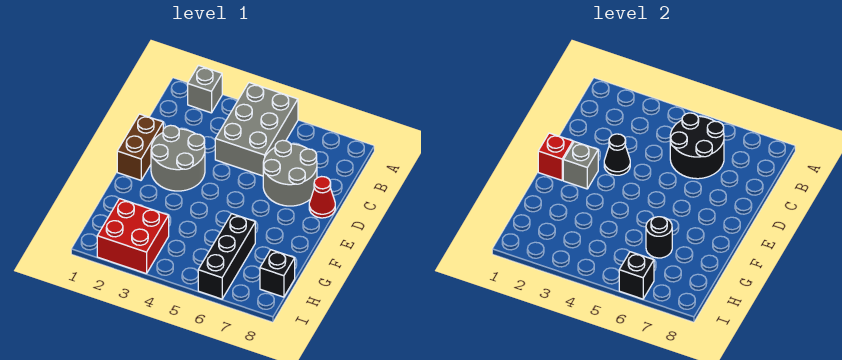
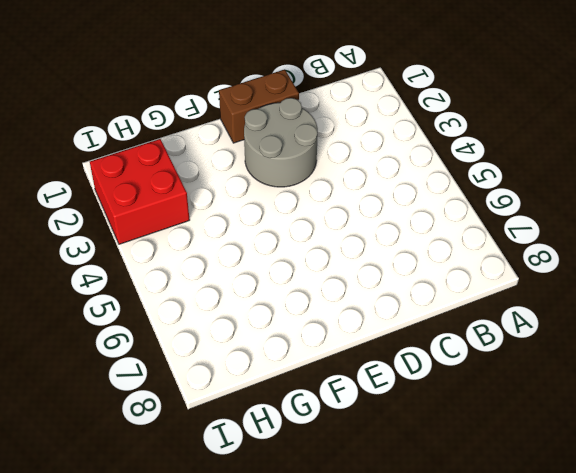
none -> grey 1x1 brick [188,65,222,113]
none -> grey 2x3 brick [215,83,298,176]
none -> grey 2x2 round brick [263,140,317,206]

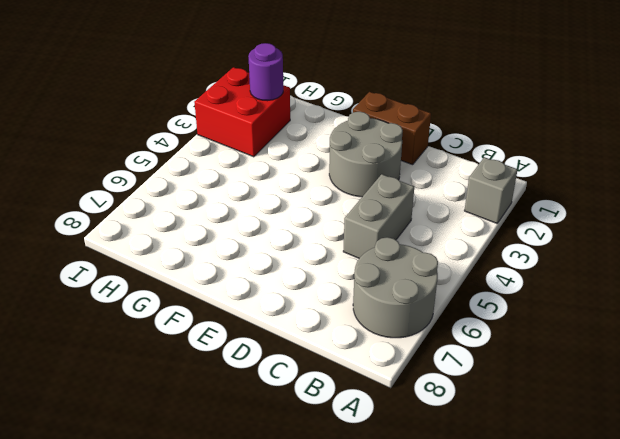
grey 2x2 round brick [353,237,438,338] -> grey 2x2 round brick moved to [263,140,317,206]
grey 1x2 brick [343,174,414,258] -> grey 2x3 brick [215,83,298,176]
purple 1x1 round brick [248,43,283,101] -> none
none -> red 1x1 cone [309,177,335,218]
none -> black 1x3 brick [198,214,255,299]
none -> black 1x1 brick [260,250,295,297]

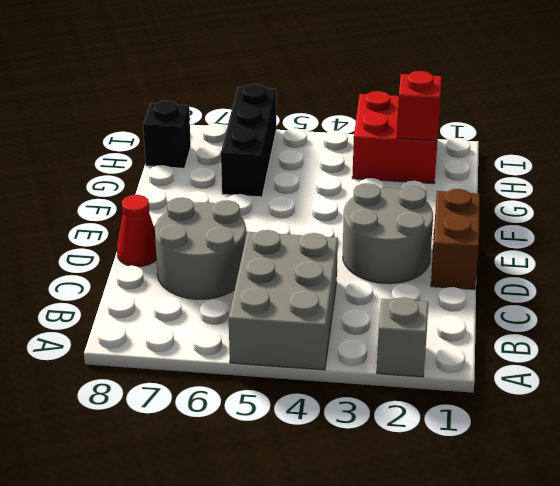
red 1x1 brick [397,71,442,141] -> red 1x1 brick moved to [538,133,573,180]
none -> black 2x2 round brick [670,113,724,179]
none -> black 1x1 cone [604,134,630,175]
none -> grey 1x1 brick [563,142,598,189]

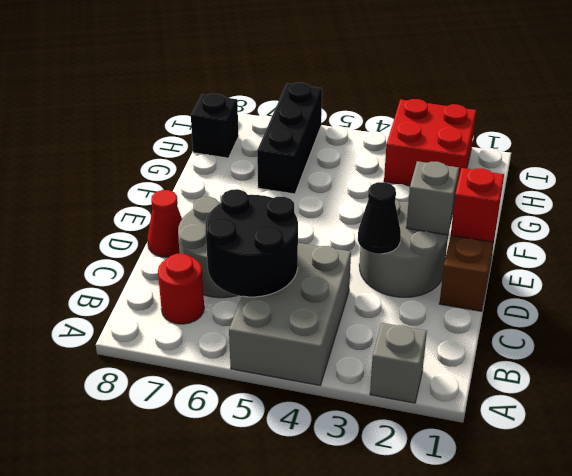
red 1x1 round brick [158,254,204,324] -> none
none -> black 1x1 round brick [646,217,672,258]
none -> black 1x1 brick [619,252,654,299]

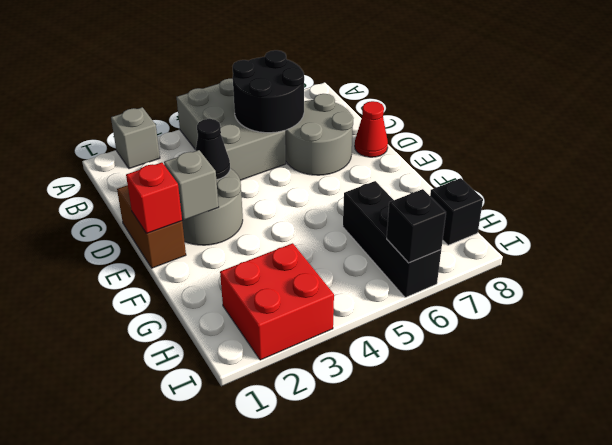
none -> black 1x1 round brick [646,217,672,258]

